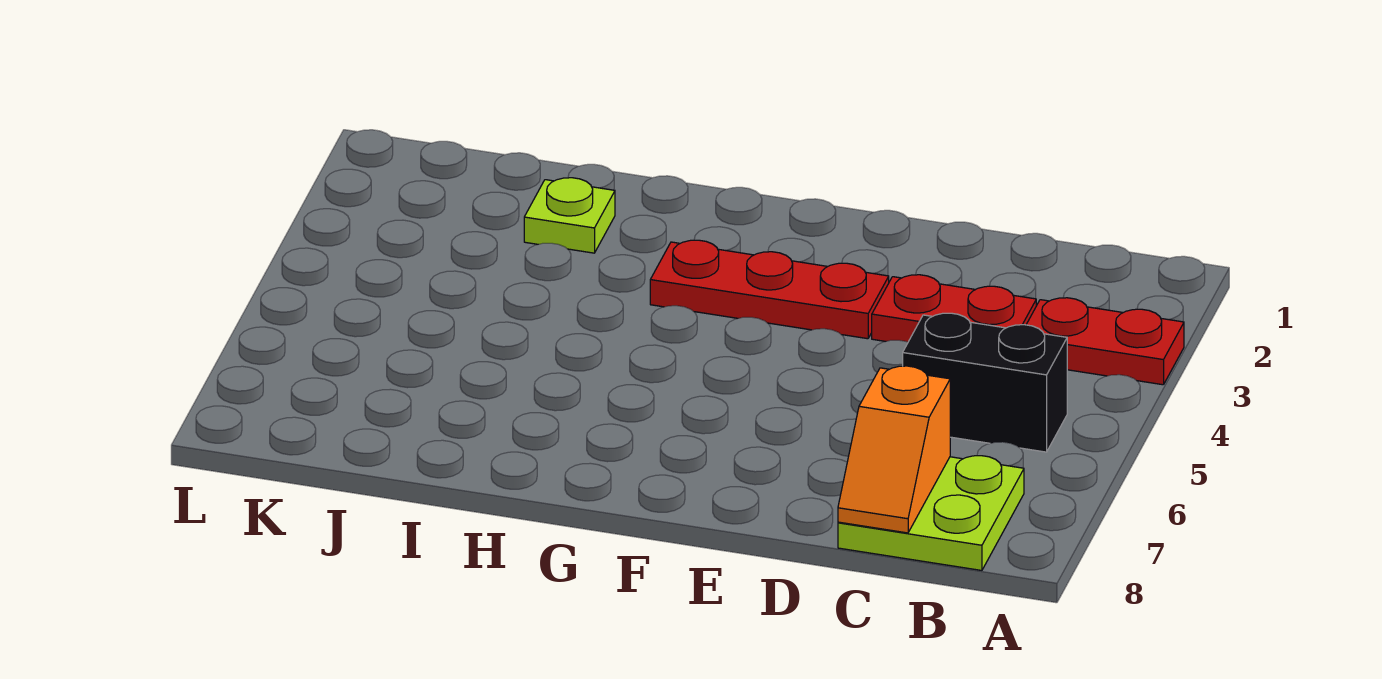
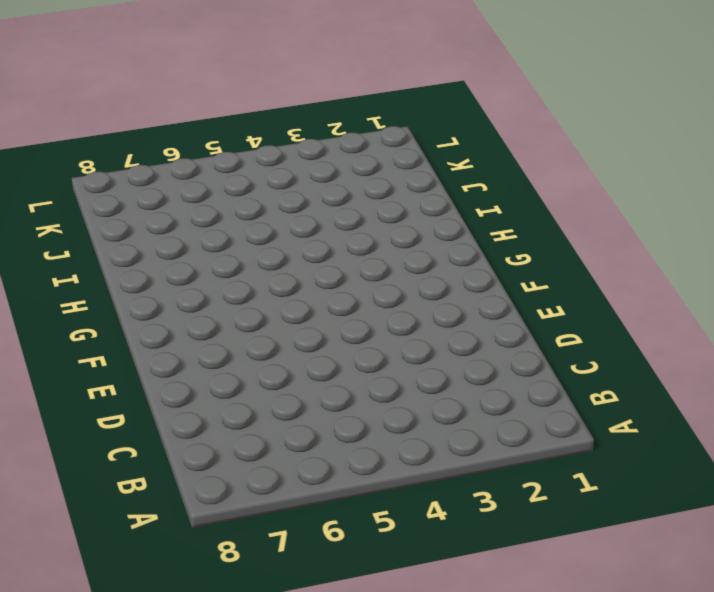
none -> red 1x2 plate [1026,298,1184,385]
none -> black 1x2 brick [903,313,1067,452]

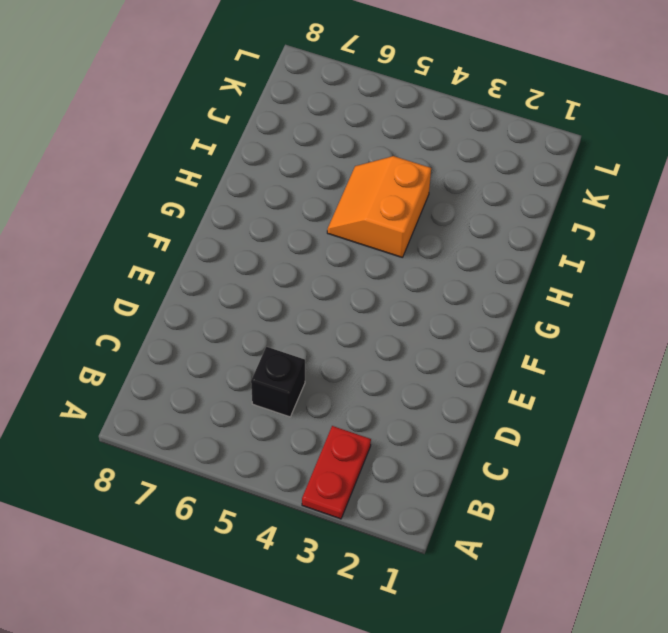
black 1x1 brick [251,347,305,417] -> black 1x2 brick [903,313,1067,452]
orange 2x2 slope [327,156,431,257] -> none
none -> lime 2x2 plate [838,456,1024,570]
none -> red 1x2 plate [872,275,1036,342]

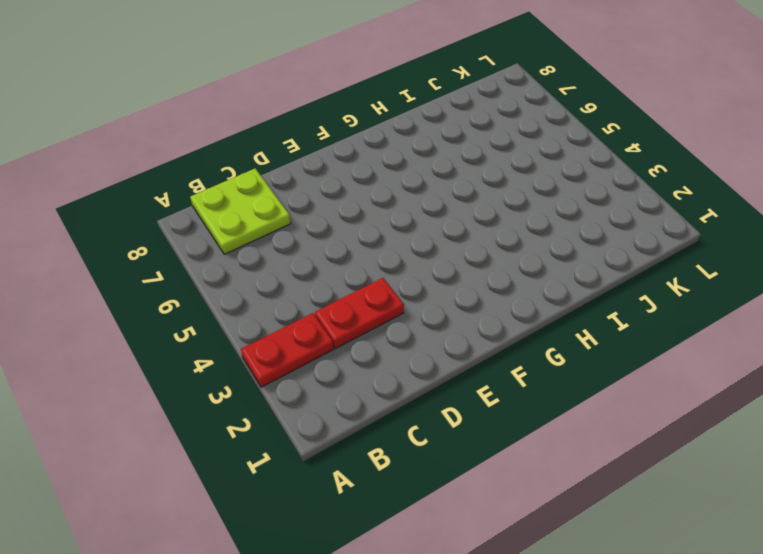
none -> black 1x2 brick [903,313,1067,452]
none -> red 1x3 plate [650,240,889,339]

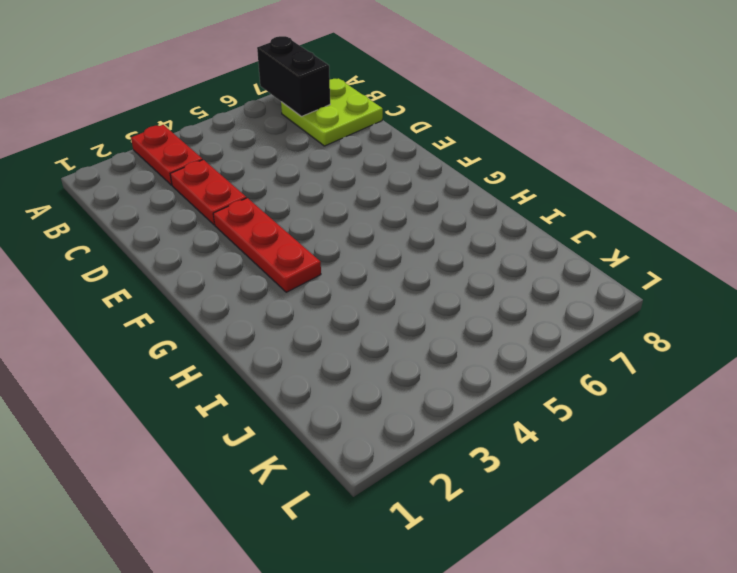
black 1x2 brick [257,36,330,116] -> black 1x2 brick moved to [903,313,1067,452]
none -> lime 1x1 plate [524,178,615,253]
none -> orange 1x2 slope [838,366,950,533]

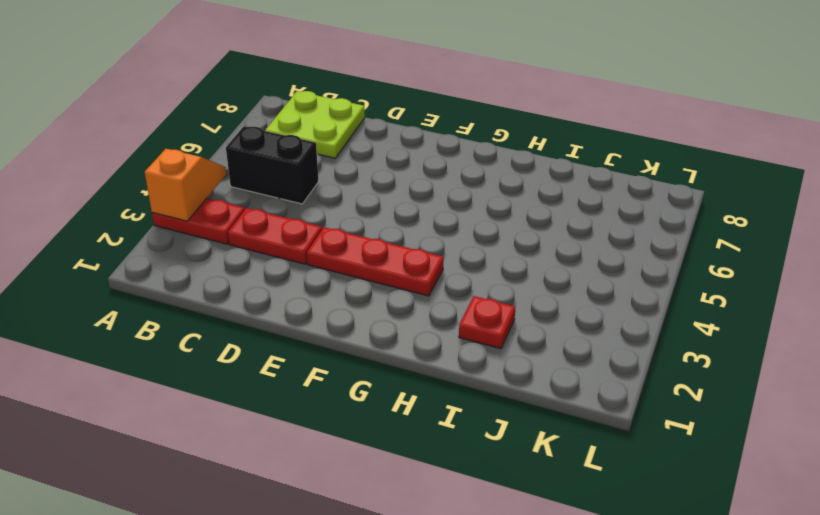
orange 1x2 slope [145,149,226,221] -> orange 1x2 slope moved to [838,366,950,533]
red 1x1 plate [459,296,516,349] -> lime 1x1 plate [524,178,615,253]

